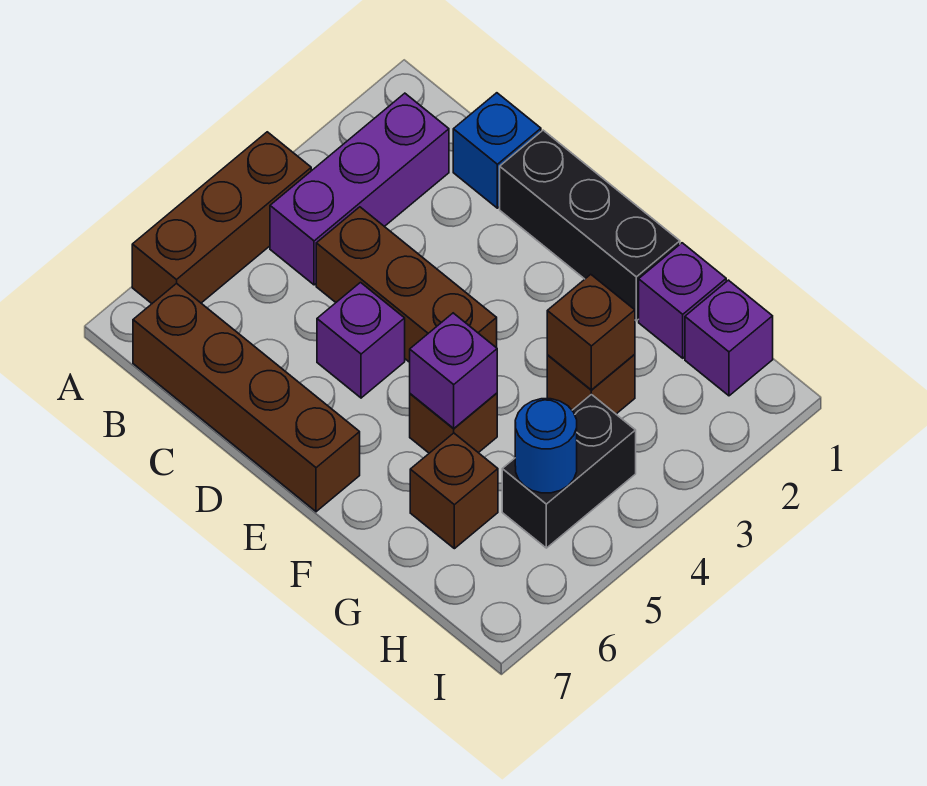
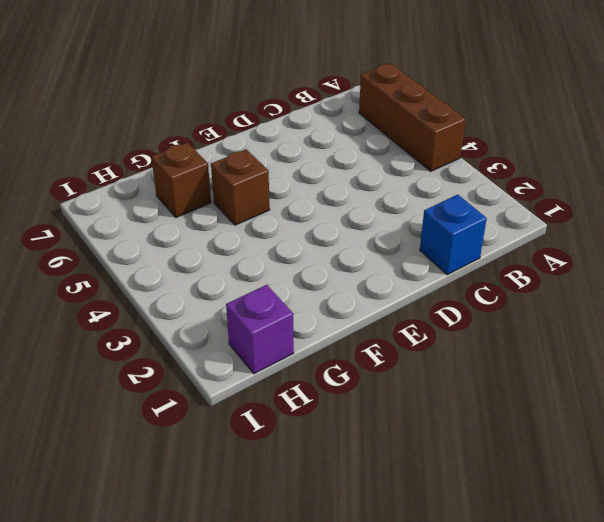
none -> purple 1x3 brick [270,93,449,285]
none -> brown 1x4 brick [133,283,360,512]
none -> brown 1x3 brick [316,207,497,362]

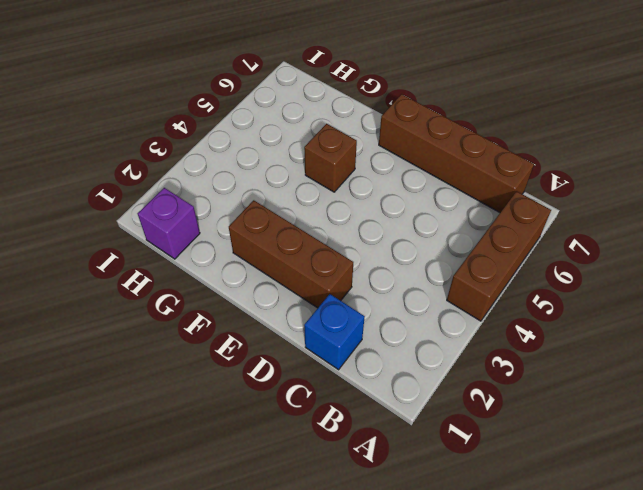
brown 1x3 brick [229,200,353,308] -> brown 1x3 brick moved to [316,207,497,362]
none -> purple 1x3 brick [270,93,449,285]
none -> black 1x3 brick [500,130,680,321]
none -> purple 1x1 brick [317,283,405,398]

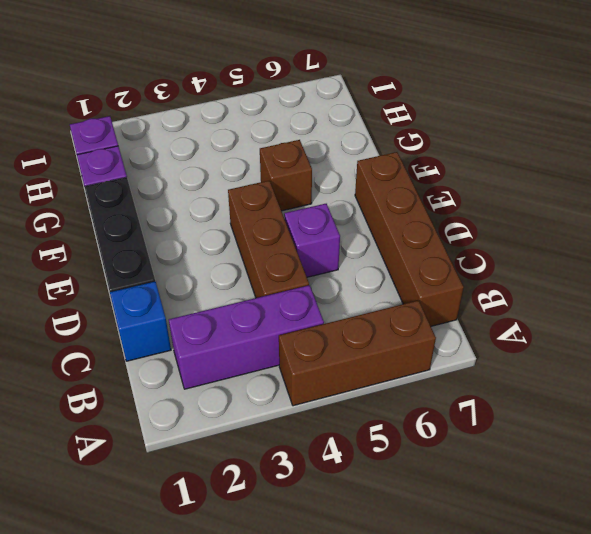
none -> brown 1x1 brick [547,354,635,414]
none -> brown 1x1 brick [410,433,498,549]
none -> black 1x2 brick [502,394,636,548]

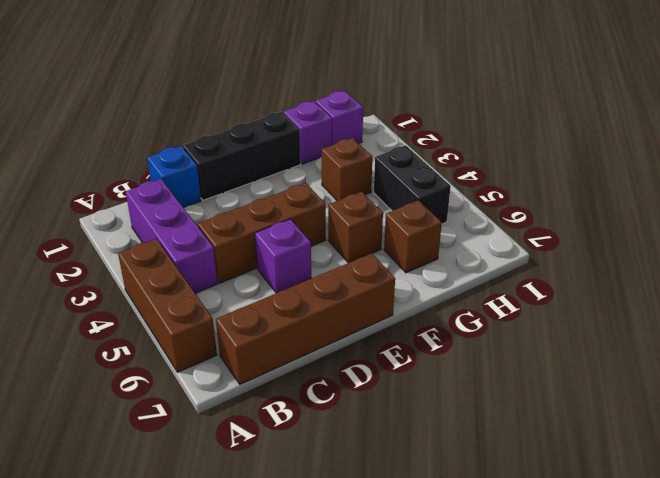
none -> purple 1x1 brick [410,313,497,429]
none -> brown 1x1 brick [547,274,635,390]
none -> blue 1x1 round brick [515,399,577,493]

